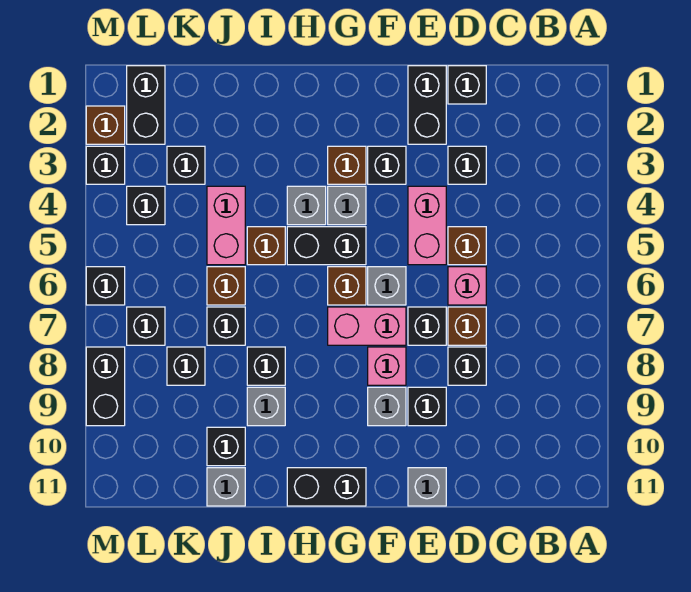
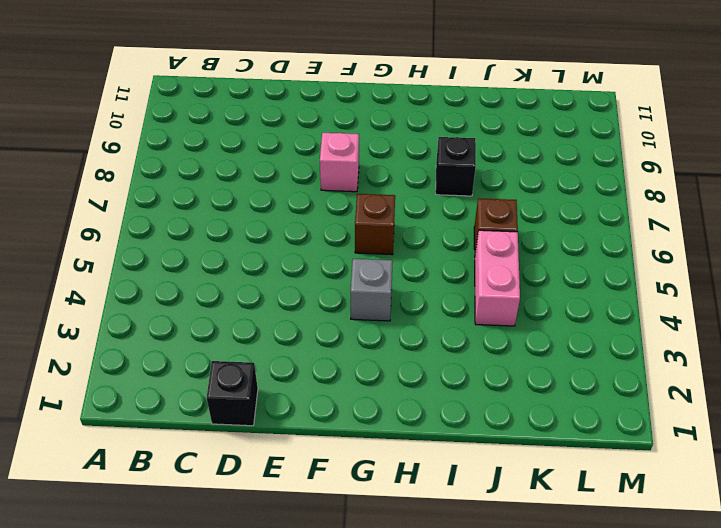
none -> black 1x1 brick [448,146,486,184]
none -> brown 1x1 brick [448,227,486,265]
none -> pink 1x1 brick [448,267,486,305]
none -> brown 1x1 brick [448,307,486,345]

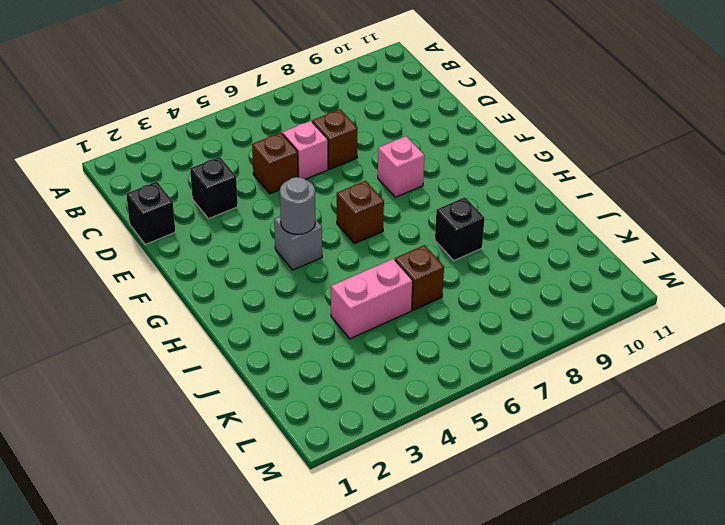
grey 1x1 round brick [280,177,315,234] -> none
none -> black 1x1 brick [448,347,486,385]
none -> black 1x2 brick [408,66,446,144]
none -> pink 1x2 brick [408,186,446,265]
none -> black 1x1 brick [408,307,446,345]

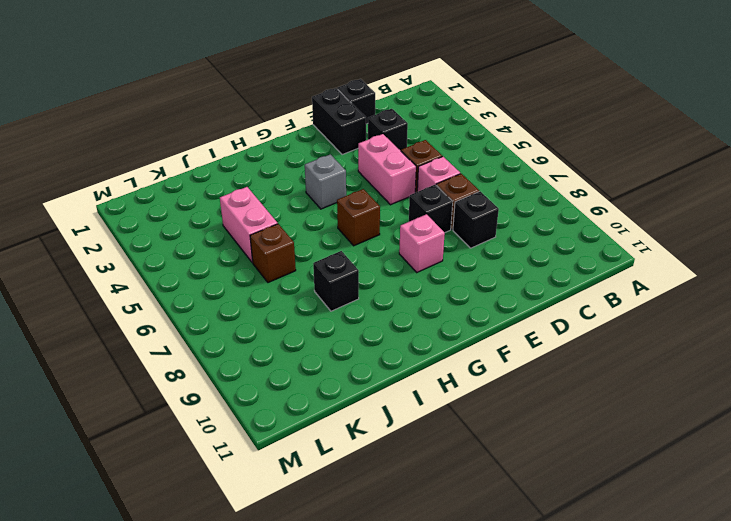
none -> black 1x1 brick [408,387,446,426]
none -> grey 1x1 brick [408,468,446,506]
none -> black 1x1 brick [368,146,406,184]
none -> grey 1x1 brick [368,267,406,305]

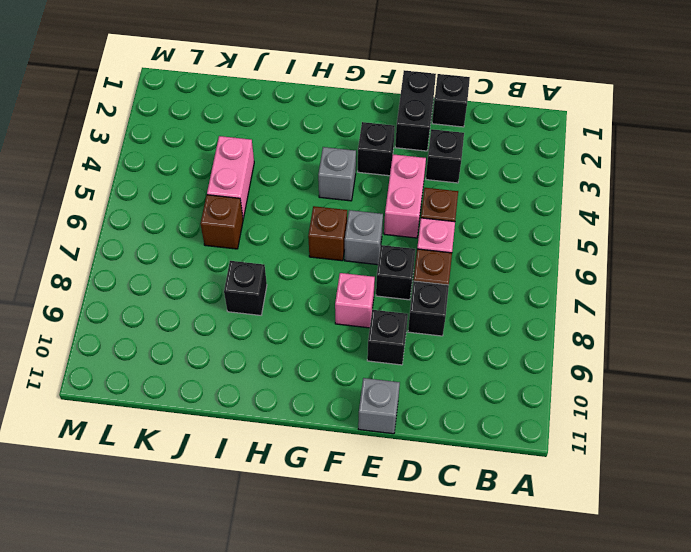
none -> pink 1x2 brick [328,307,406,345]
none -> grey 1x1 brick [368,387,406,426]
none -> brown 1x1 brick [328,146,366,184]
none -> black 1x2 brick [287,227,366,265]

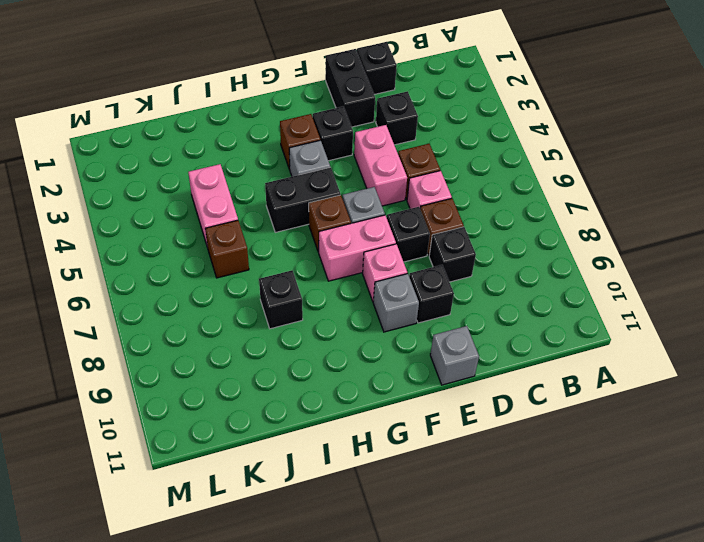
none -> black 1x2 brick [287,468,366,506]
none -> grey 1x1 brick [287,186,326,225]
none -> brown 1x1 brick [247,227,285,265]
none -> grey 1x1 brick [247,387,285,426]

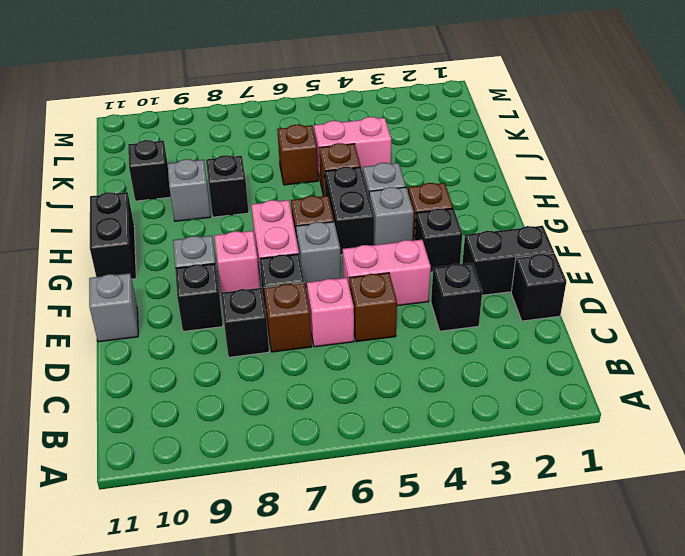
none -> black 1x1 brick [207,307,245,345]
none -> grey 1x1 brick [207,468,245,506]
none -> black 1x1 brick [167,146,205,184]
none -> black 1x1 brick [167,347,205,385]

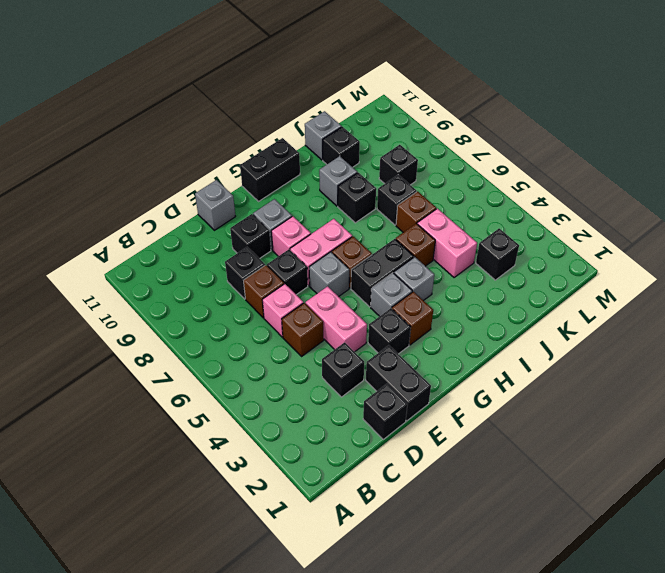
none -> black 1x2 brick [127,66,165,144]
none -> black 1x1 brick [127,186,165,225]
none -> black 1x1 brick [127,307,165,345]
none -> brown 1x1 brick [86,106,125,144]

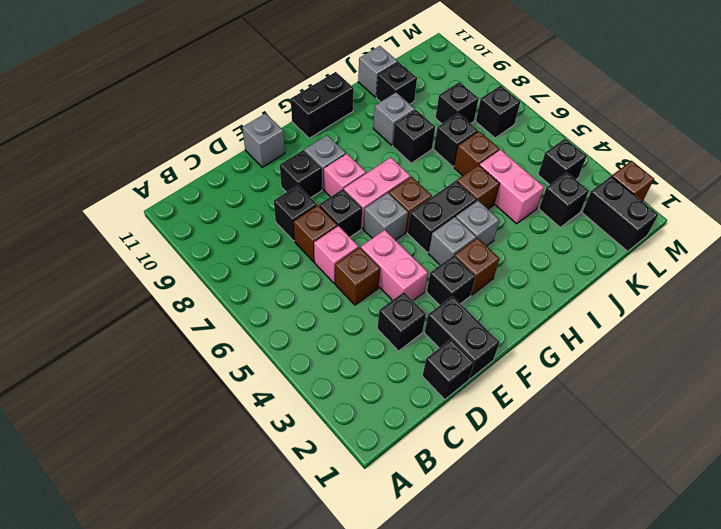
none -> black 1x1 brick [86,146,125,184]
none -> black 1x1 brick [86,267,125,305]
none -> black 1x2 brick [86,347,125,426]

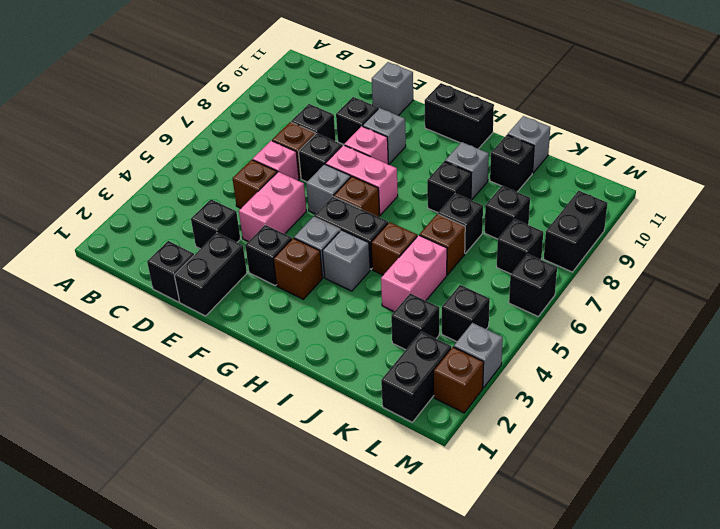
grey 1x1 brick [454,323,503,388] -> black 1x1 brick [86,146,125,184]

